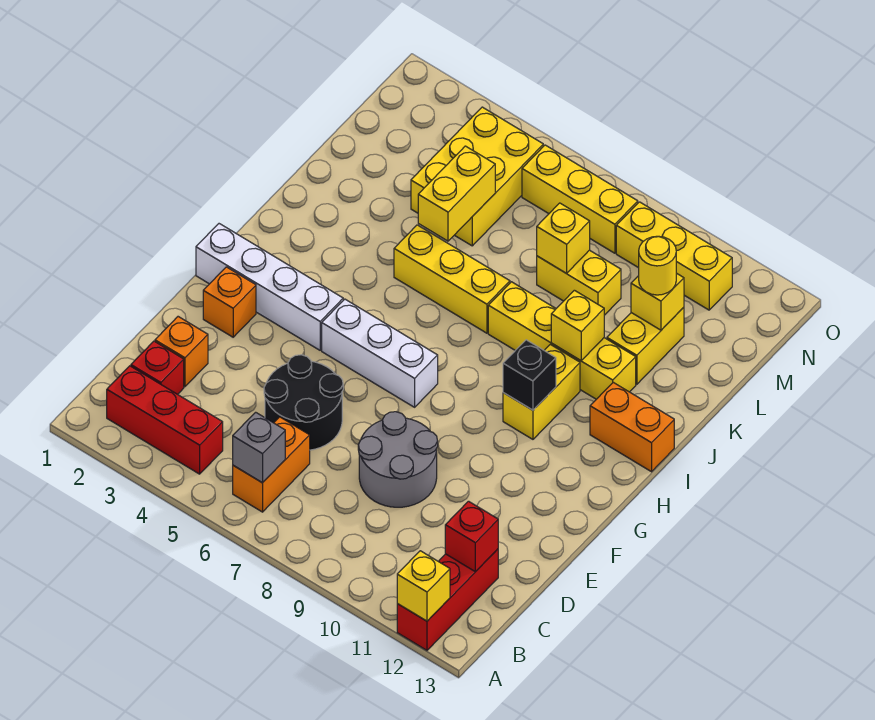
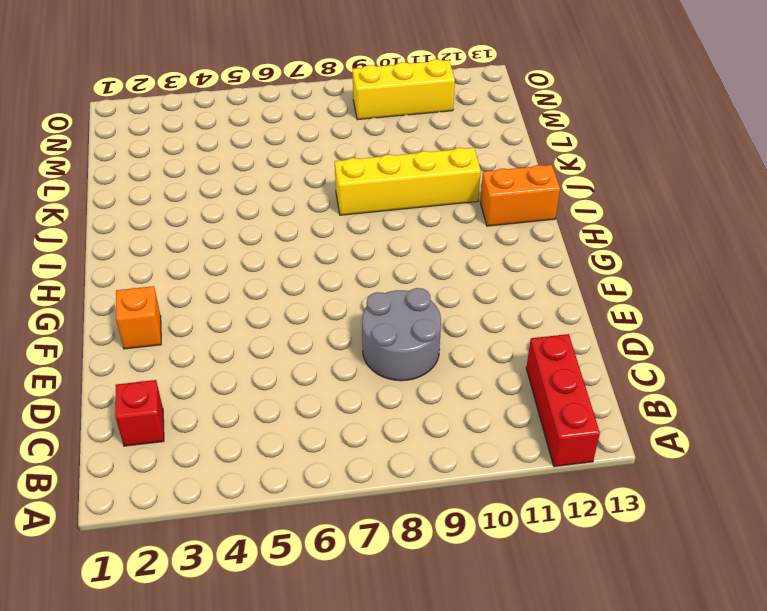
none -> red 1x3 brick [107,366,223,474]
none -> orange 1x2 brick [233,417,310,512]
none -> orange 1x1 brick [155,317,208,387]

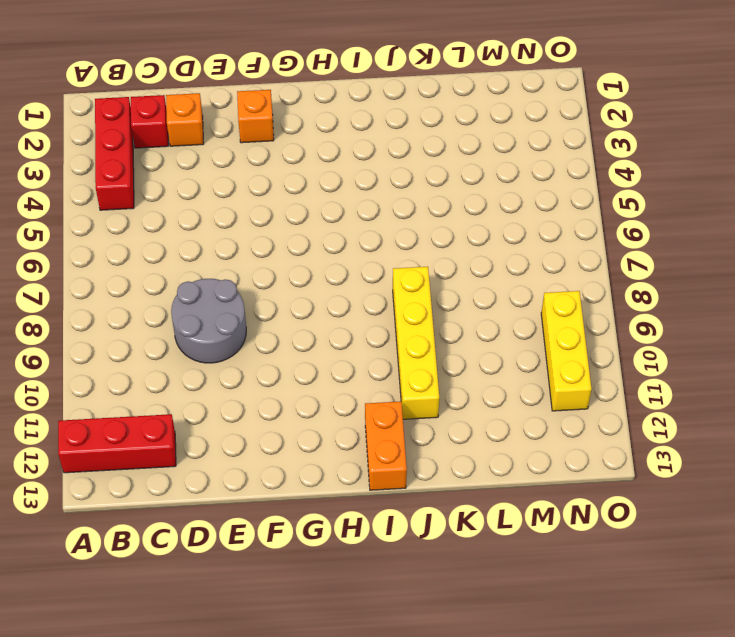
none -> orange 1x2 brick [233,417,310,512]
none -> black 2x2 round brick [264,355,343,450]
none -> white 1x4 brick [196,224,343,350]

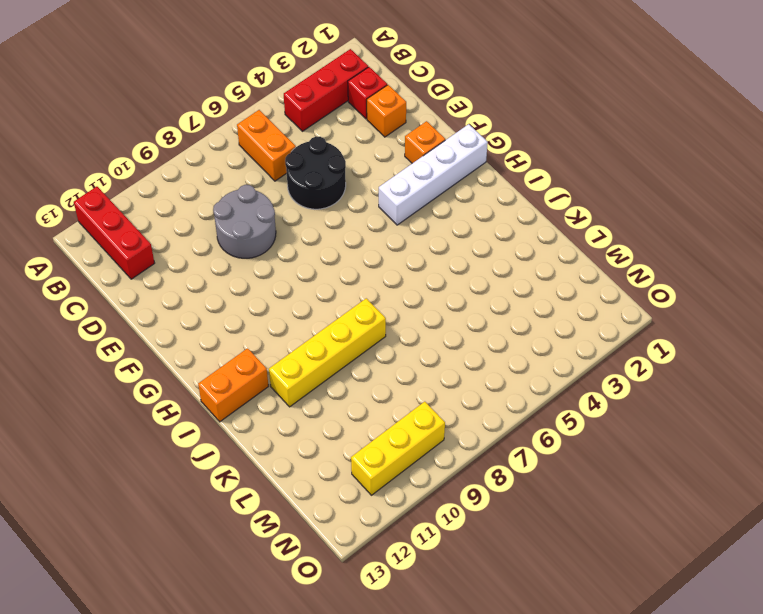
none -> white 1x3 brick [322,299,438,407]
none -> yellow 1x2 brick [503,345,580,439]
none -> yellow 1x3 brick [394,225,510,333]

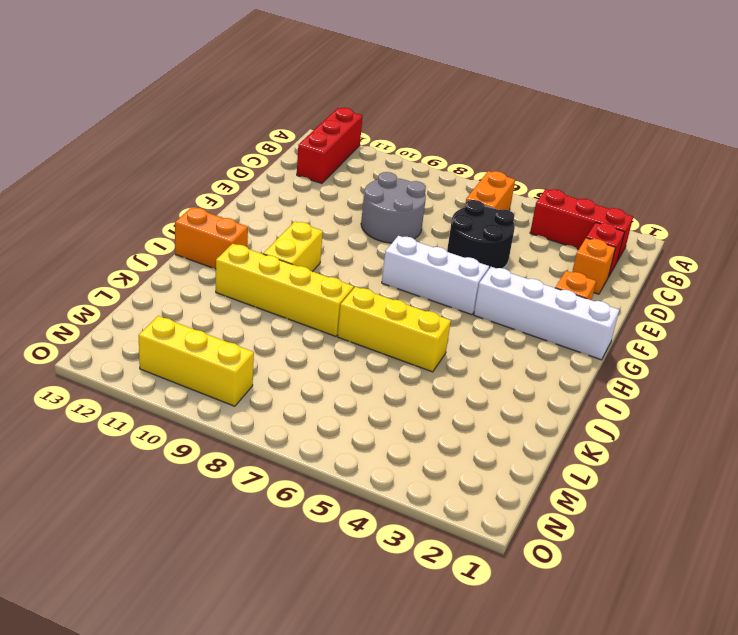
none -> yellow 1x2 brick [607,307,684,384]
none -> yellow 2x3 brick [411,107,543,246]
none -> yellow 1x2 brick [537,250,621,315]

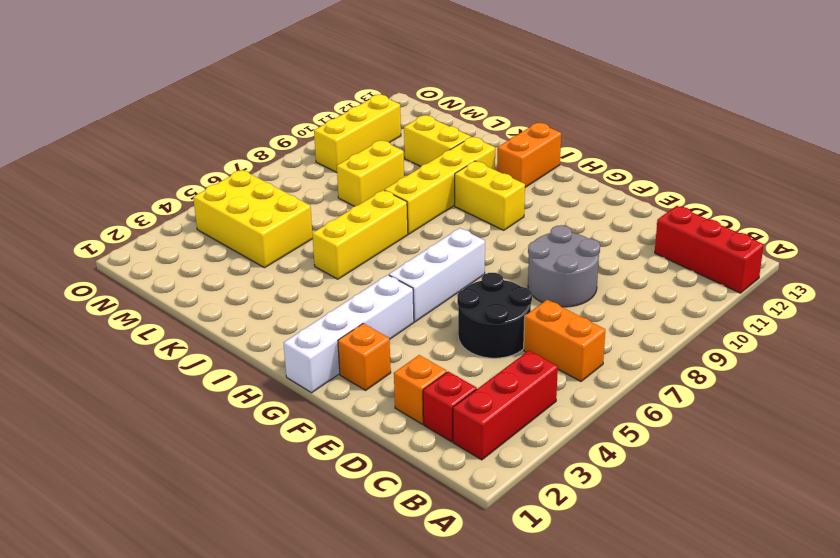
none -> yellow 1x3 brick [522,145,638,253]
none -> yellow 1x1 brick [397,551,450,621]
none -> grey 1x1 brick [233,412,285,483]

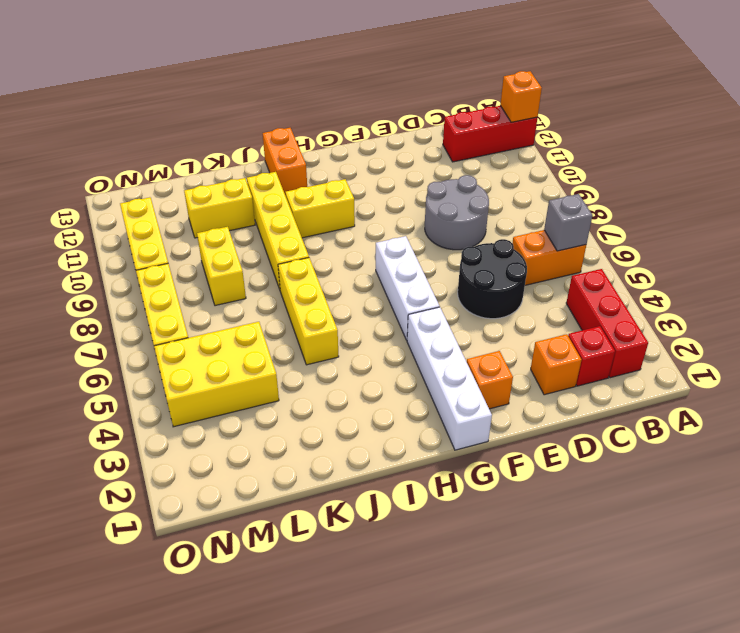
orange 1x1 brick [500,71,542,122] -> yellow 1x1 brick [397,551,450,621]
none -> red 1x1 brick [445,501,498,572]
none -> black 1x1 brick [503,340,556,410]
none -> yellow 1x1 brick [551,290,604,361]

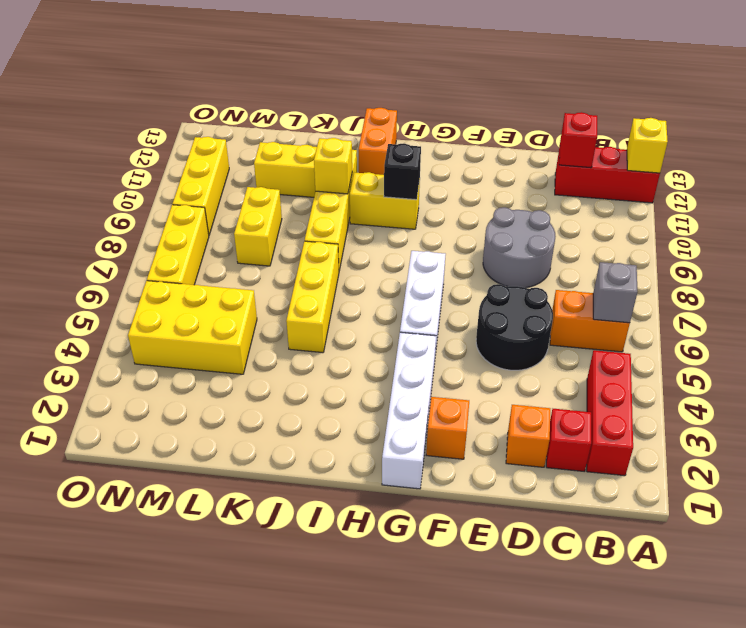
none -> yellow 1x2 brick [418,146,495,241]
none -> yellow 1x1 brick [537,203,590,273]
none -> yellow 1x1 brick [631,273,684,330]

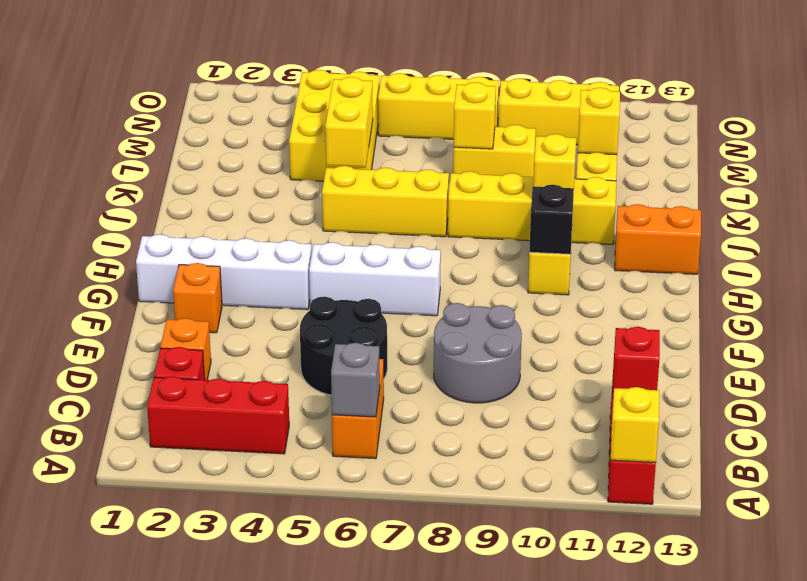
none -> yellow 1x1 round brick [639,236,676,295]

